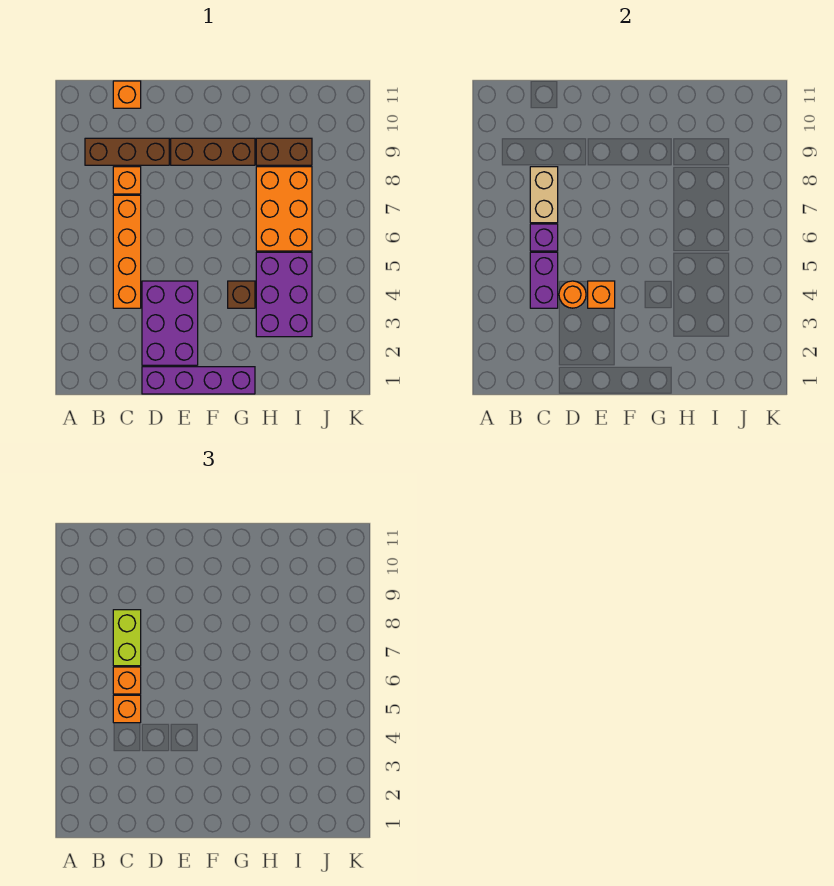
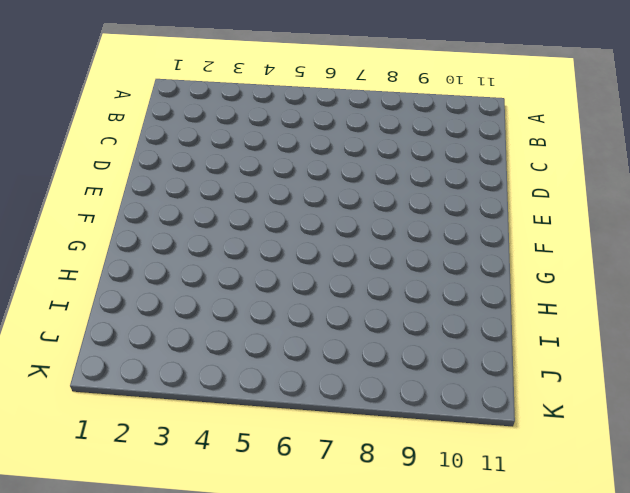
none -> brown 1x3 brick [85,138,169,165]
none -> orange 1x4 brick [113,195,141,308]
none -> orange 1x1 brick [113,167,141,194]

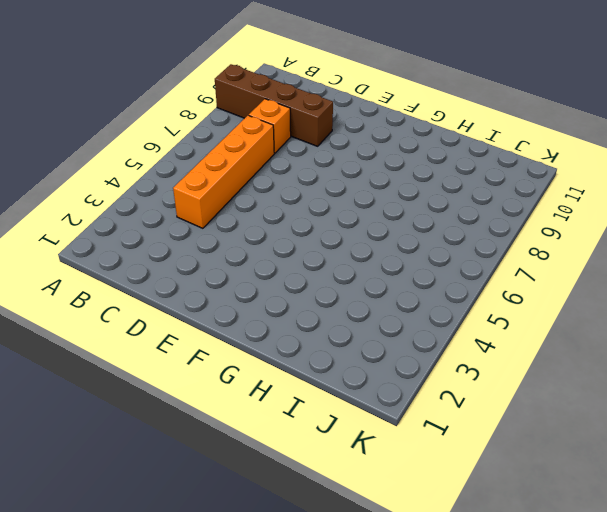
brown 1x4 brick [215,64,333,146] -> brown 1x3 brick [85,138,169,165]
none -> orange 1x1 brick [113,81,141,108]
none -> purple 1x4 brick [142,367,255,394]
none -> purple 2x3 brick [142,281,198,365]

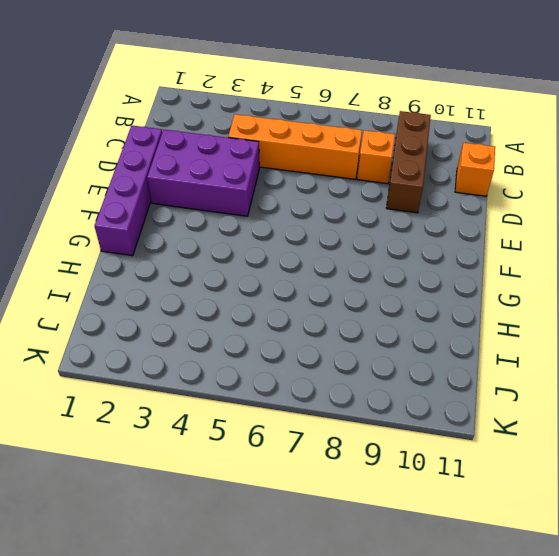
none -> brown 1x3 brick [171,138,255,165]
none -> brown 1x1 brick [228,281,255,308]
none -> purple 2x3 brick [256,252,312,337]

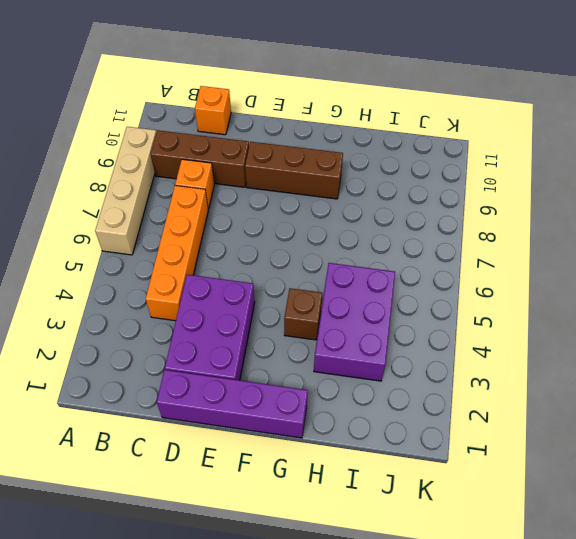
tan 1x4 brick [95,127,156,255] -> none
none -> orange 2x3 brick [256,167,312,251]
none -> brown 1x2 brick [256,138,312,165]
none -> purple 1x2 brick [530,252,558,308]

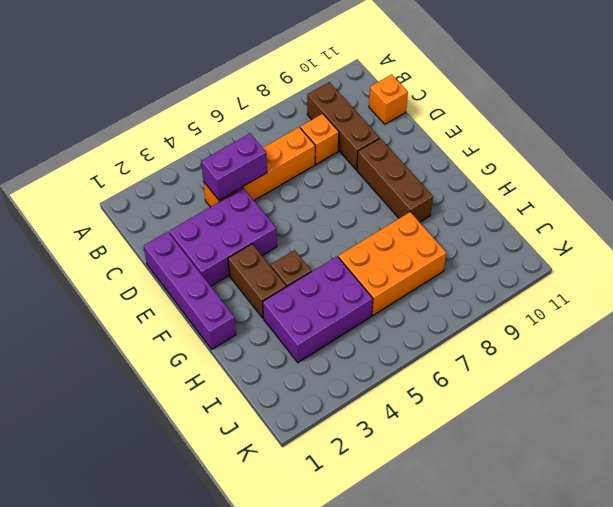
brown 1x2 brick [228,244,286,318] -> brown 1x2 brick moved to [256,138,312,165]
none -> purple 1x1 brick [530,224,558,251]
none -> tan 1x2 brick [530,167,558,223]
none -> orange 1x1 round brick [559,281,586,308]

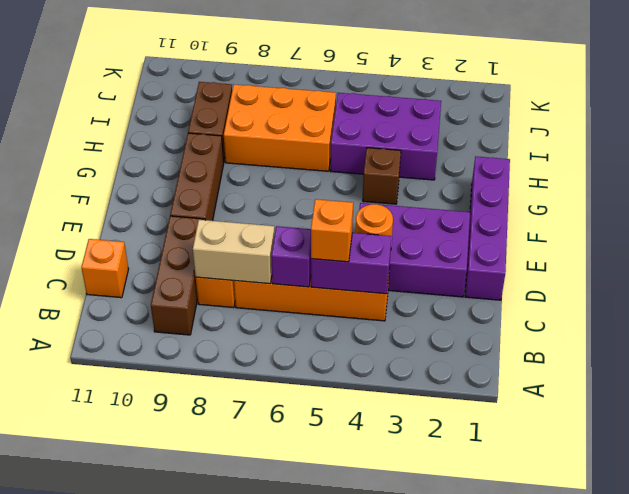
none -> orange 1x1 brick [588,281,615,308]
none -> orange 1x1 brick [113,667,141,694]
none -> lime 1x2 brick [113,610,141,666]

